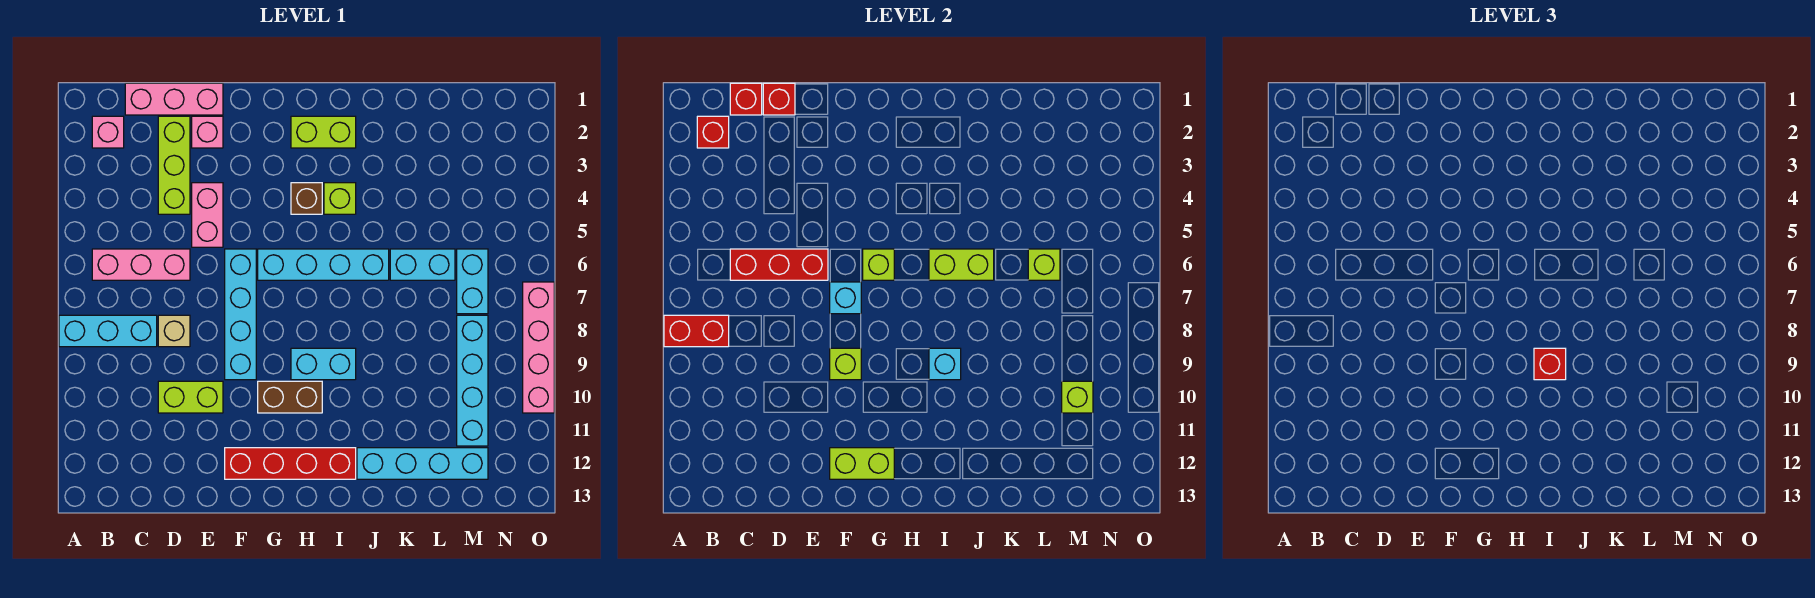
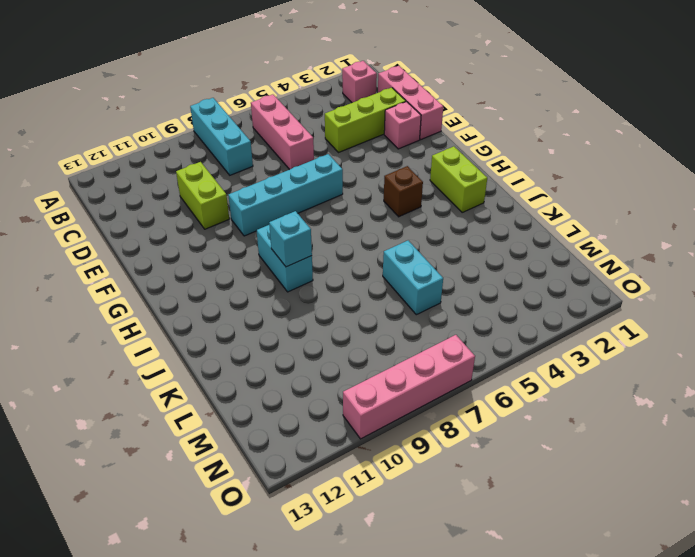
none -> tan 1x1 brick [158,315,190,347]
none -> pink 1x2 brick [192,183,223,247]
none -> red 1x4 brick [225,448,356,479]
none -> cyan 1x4 brick [258,249,389,280]

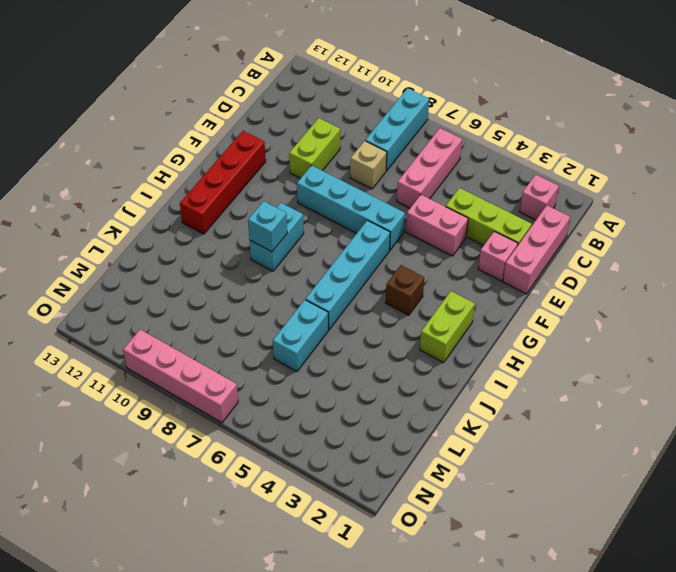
none -> brown 1x2 brick [258,381,322,413]
none -> lime 1x1 brick [324,183,356,214]
none -> cyan 1x4 brick [357,448,488,479]
none -> cyan 1x2 brick [457,249,488,314]

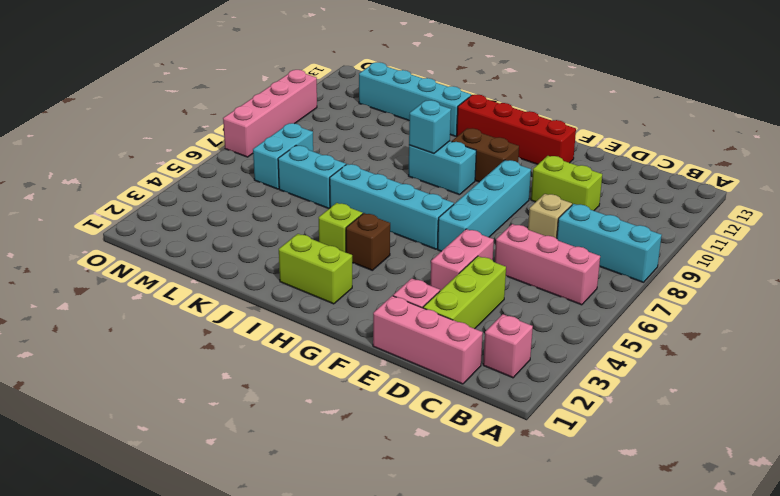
none -> cyan 1x4 brick [457,315,488,446]
none -> red 1x2 brick [664,315,729,347]
none -> red 1x1 brick [697,116,729,148]
none -> red 1x1 brick [730,83,762,115]

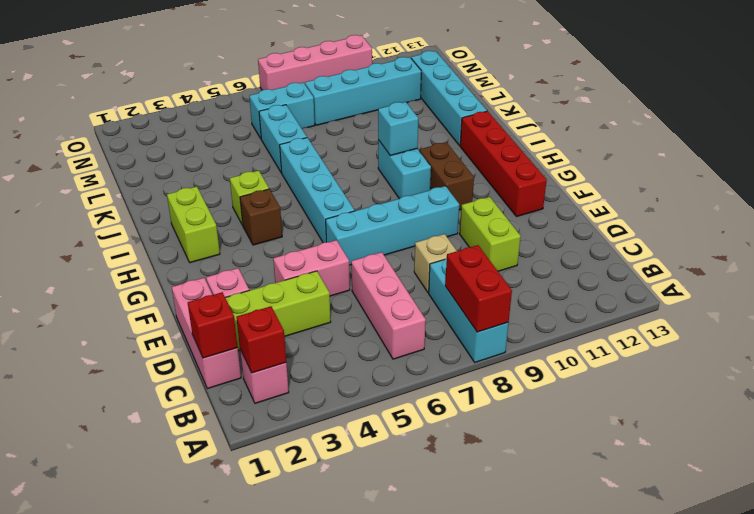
none -> red 1x3 brick [730,249,828,280]
none -> red 1x1 brick [763,83,795,115]
none -> cyan 1x1 brick [830,282,861,314]
none -> lime 1x1 brick [830,348,861,380]

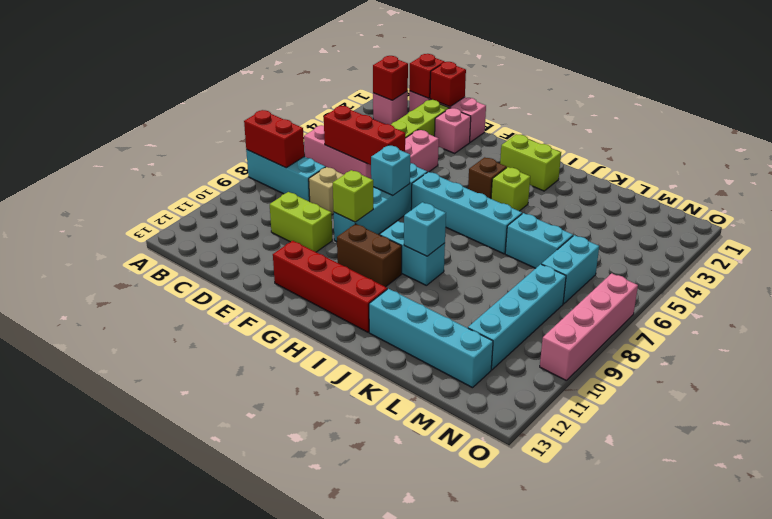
none -> lime 1x2 brick [830,448,894,479]
none -> lime 1x1 brick [863,249,894,280]
none -> lime 1x2 brick [929,249,994,280]
none -> lime 1x1 brick [1028,249,1060,280]

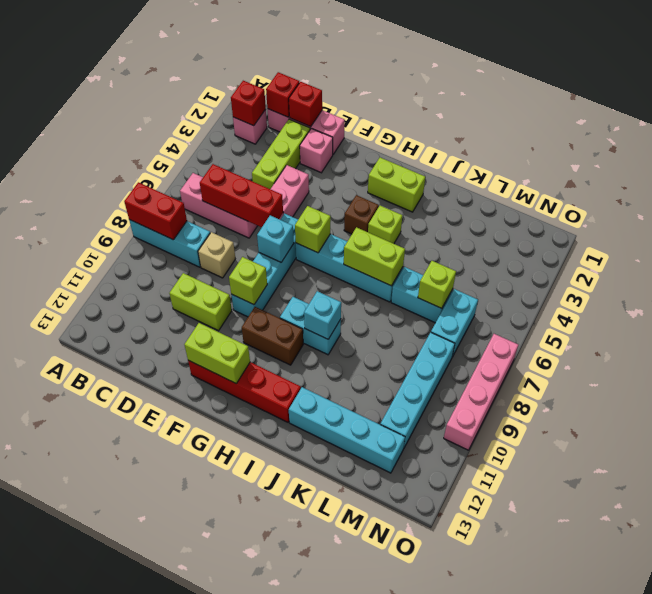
none -> lime 1x1 brick [1062,381,1093,413]
none -> red 1x1 brick [1534,348,1566,380]

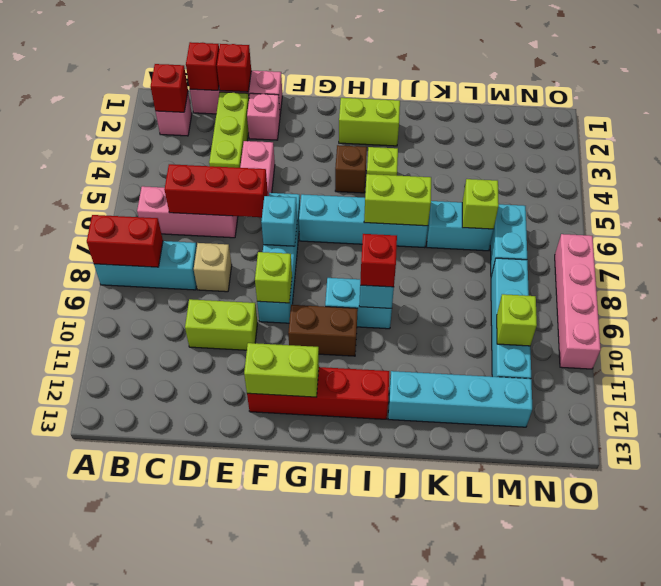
none -> lime 1x1 brick [863,249,894,280]

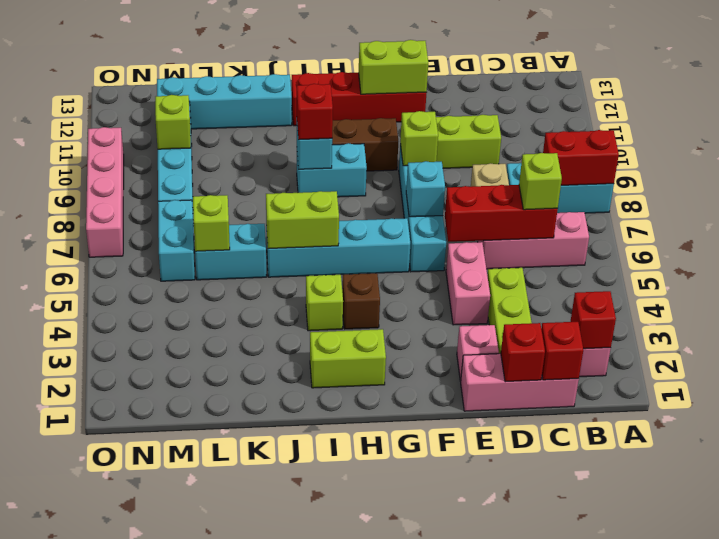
lime 1x1 brick [519,153,562,210] -> lime 1x1 brick moved to [863,249,894,280]

